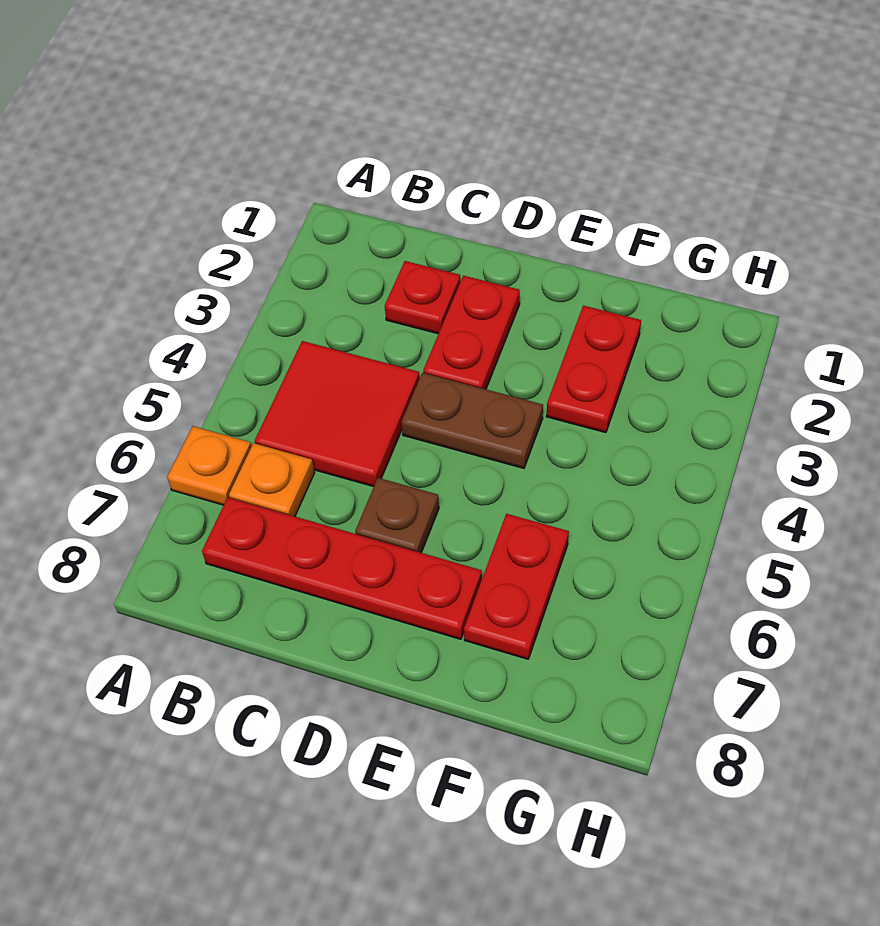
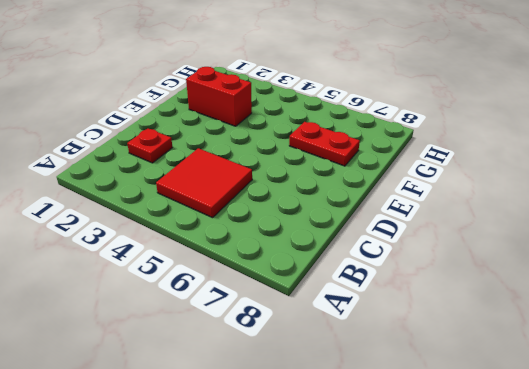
red 1x2 brick [186,67,252,126] -> red 1x2 plate [547,306,641,433]
none -> orange 1x1 plate [167,426,252,505]
none -> orange 1x1 plate [229,443,314,516]

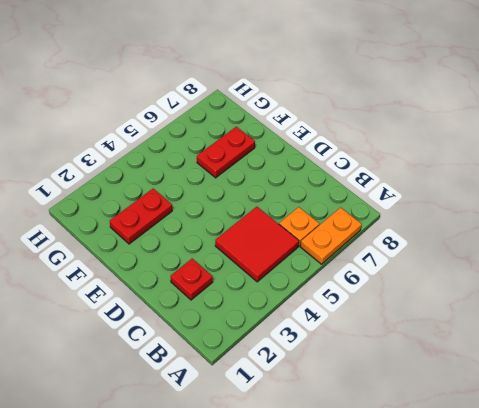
orange 1x2 plate [300,208,362,264] -> orange 1x1 plate [167,426,252,505]
none -> red 1x4 plate [202,497,482,639]
none -> red 1x2 plate [423,276,520,389]

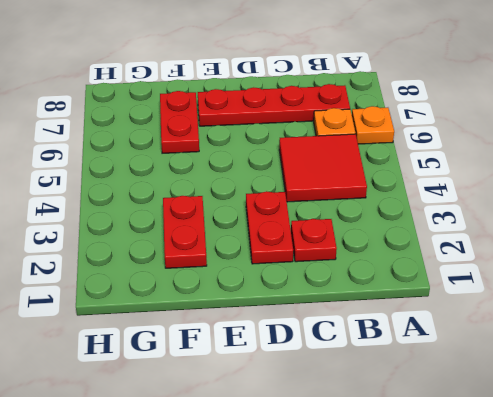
none -> brown 1x2 plate [402,373,543,468]
none -> brown 1x1 plate [355,478,439,553]

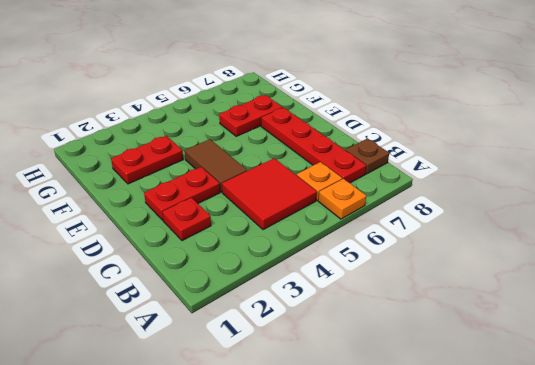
brown 1x1 plate [346,139,389,174] -> brown 1x1 plate moved to [355,478,439,553]
brown 1x2 tile [185,139,247,192] -> brown 1x2 plate [402,373,543,468]

